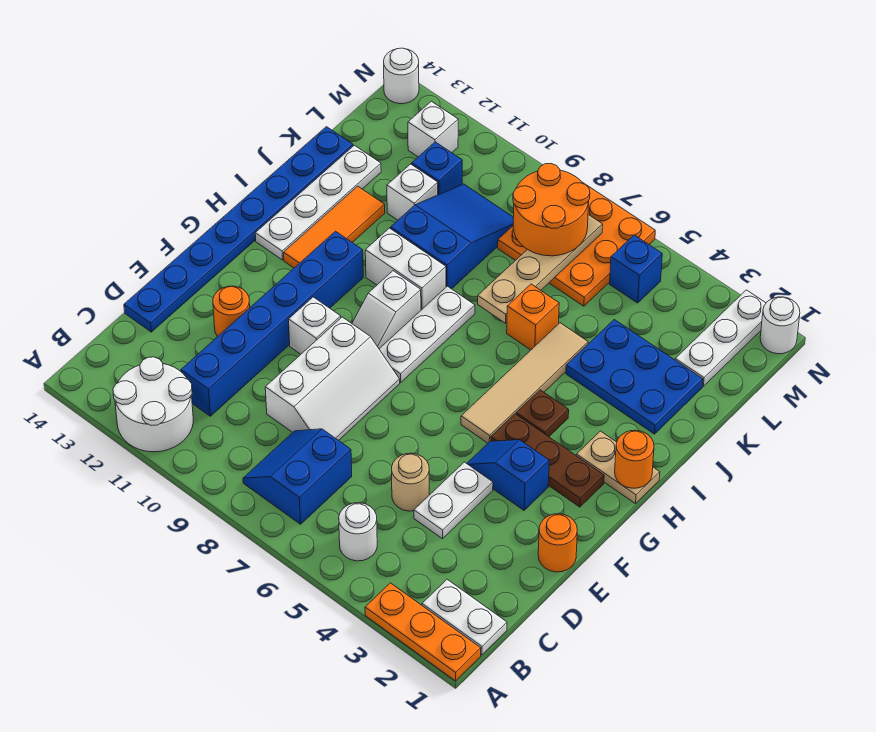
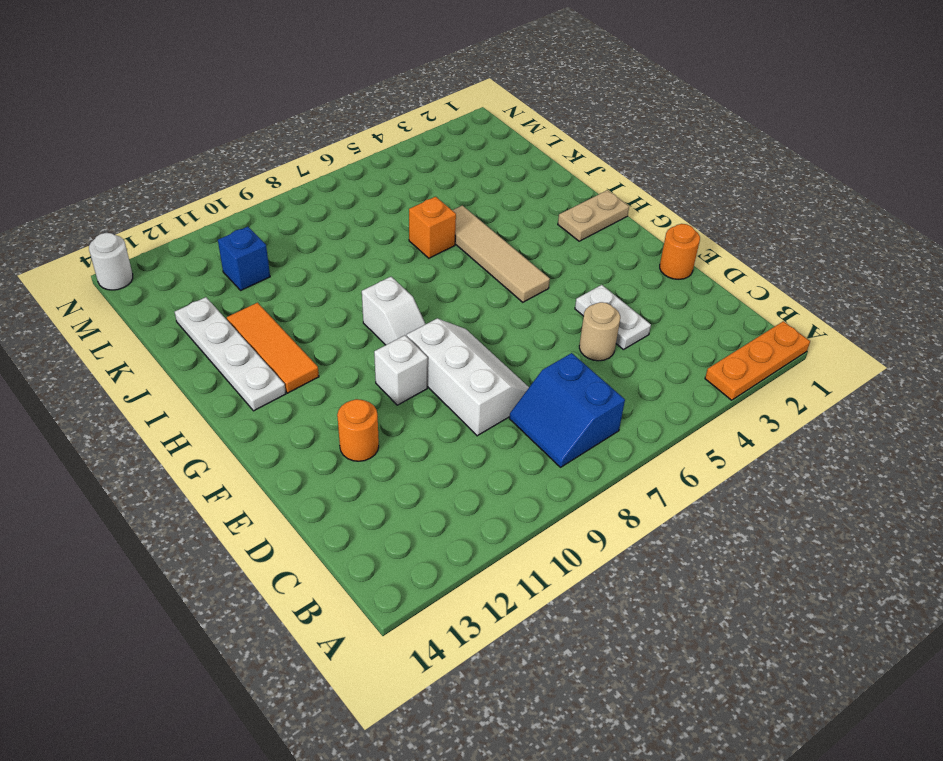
none -> white 2x2 round brick [113,357,193,452]
none -> white 1x2 plate [422,579,507,655]
none -> white 1x1 round brick [339,503,377,561]
none -> blue 1x6 brick [181,231,363,416]

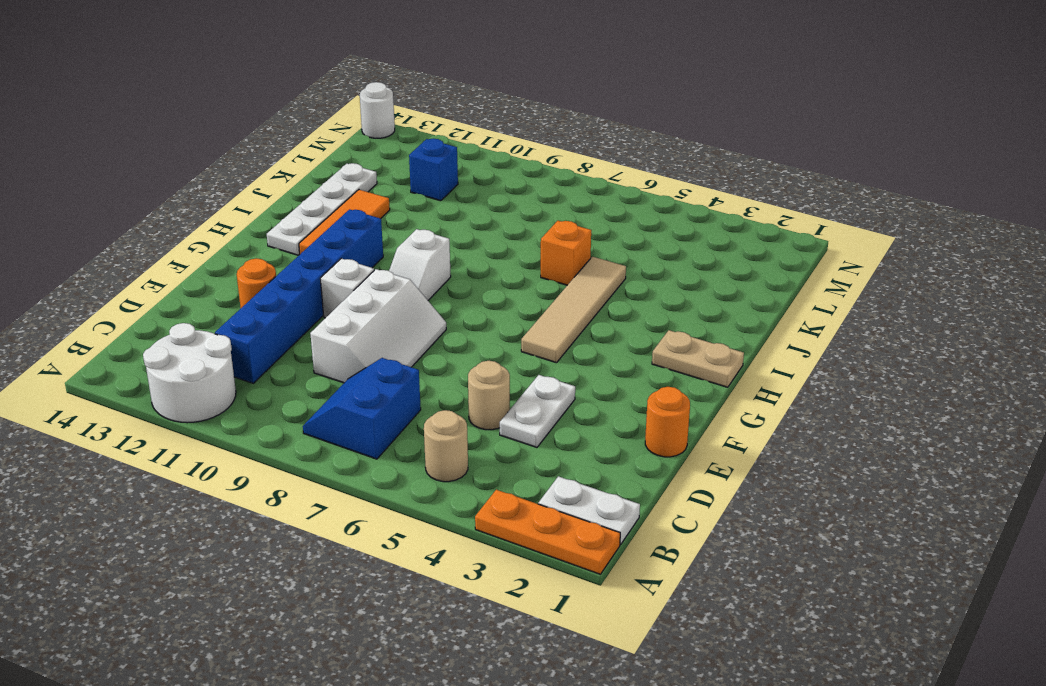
tan 1x1 round brick [424,410,468,482] -> white 1x1 round brick [339,503,377,561]
none -> blue 1x8 plate [124,127,353,332]
none -> blue 1x2 slope [467,440,549,510]
none -> brown 1x3 plate [491,414,604,507]
none -> white 1x3 plate [379,286,475,382]

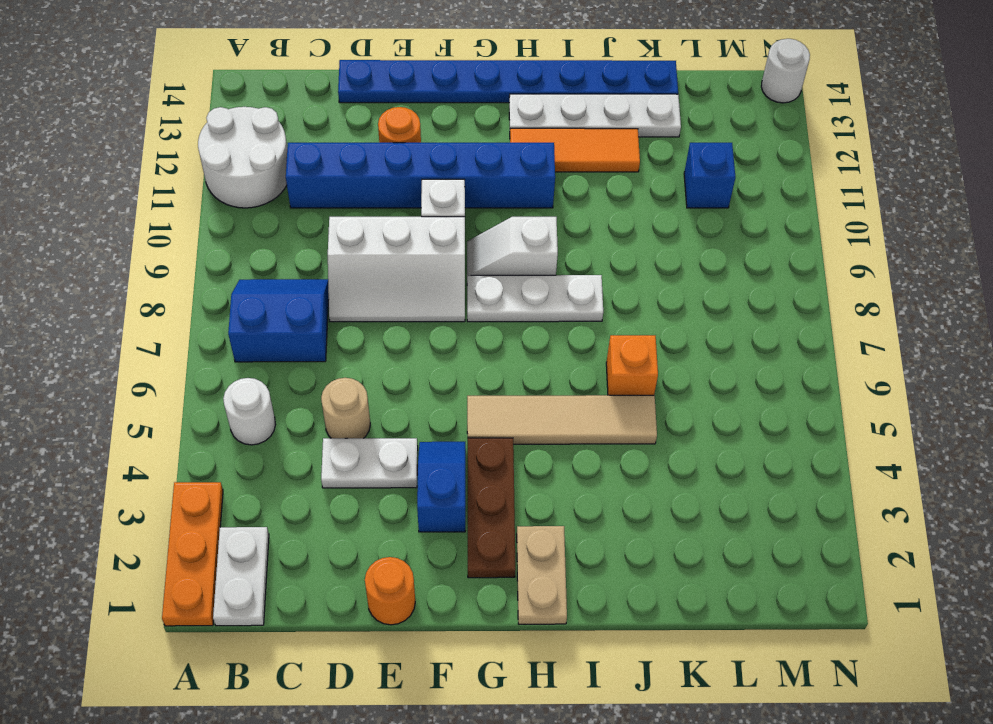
none -> brown 1x1 plate [516,390,569,437]
none -> white 1x2 brick [365,228,446,310]
none -> blue 2x3 plate [566,320,703,434]
none -> blue 2x3 slope [391,184,514,289]

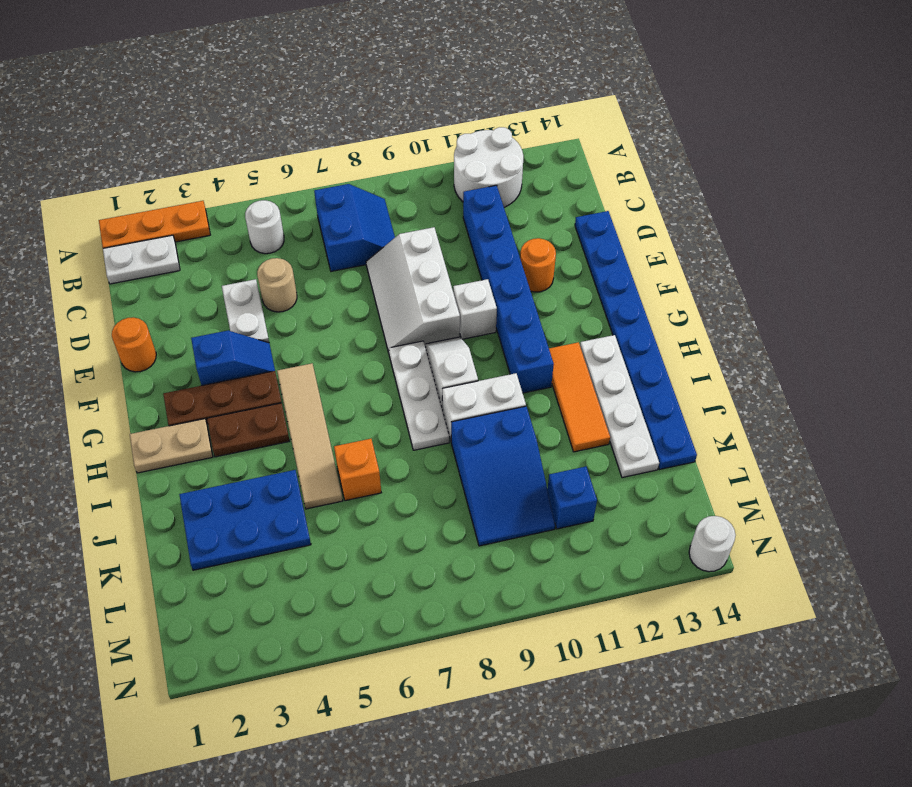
brown 1x2 plate [207,403,290,457] -> brown 1x1 plate [516,390,569,437]
none -> white 1x1 brick [387,164,438,220]
none -> white 1x3 plate [675,290,766,386]
none -> orange 3x3 plate [498,182,655,306]
none -> blue 1x1 brick [610,235,662,303]

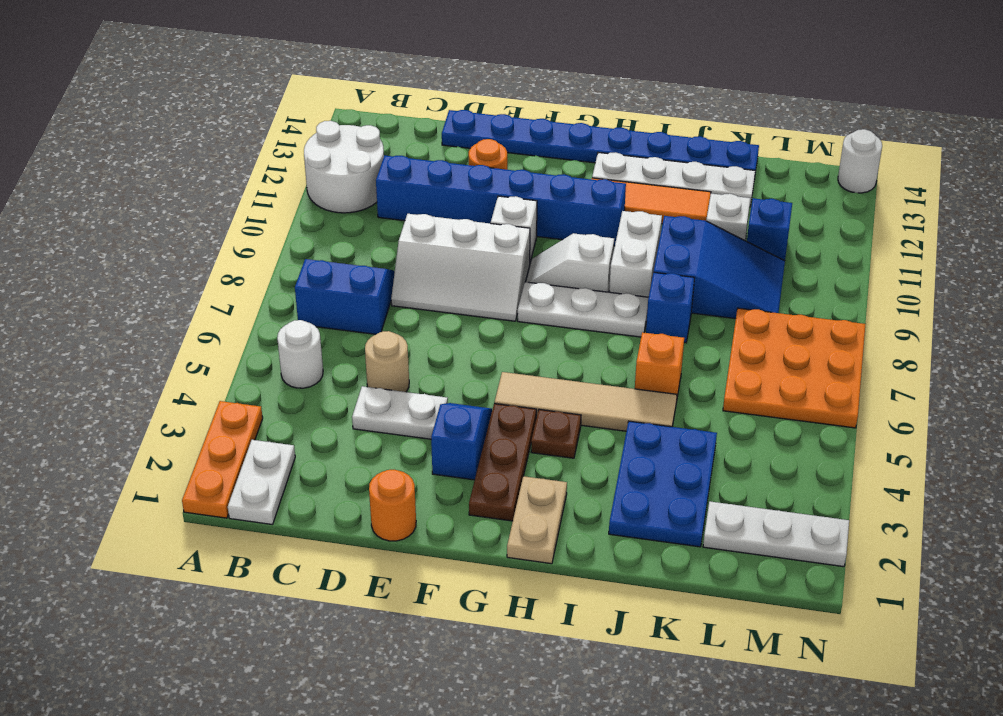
blue 1x1 brick [646,272,694,343] -> blue 1x1 brick moved to [610,235,662,303]
none -> white 1x1 brick [408,101,458,157]
none -> white 1x1 round brick [760,297,800,354]
none -> orange 1x1 round brick [615,430,654,488]
none -> tan 1x4 plate [478,215,603,323]

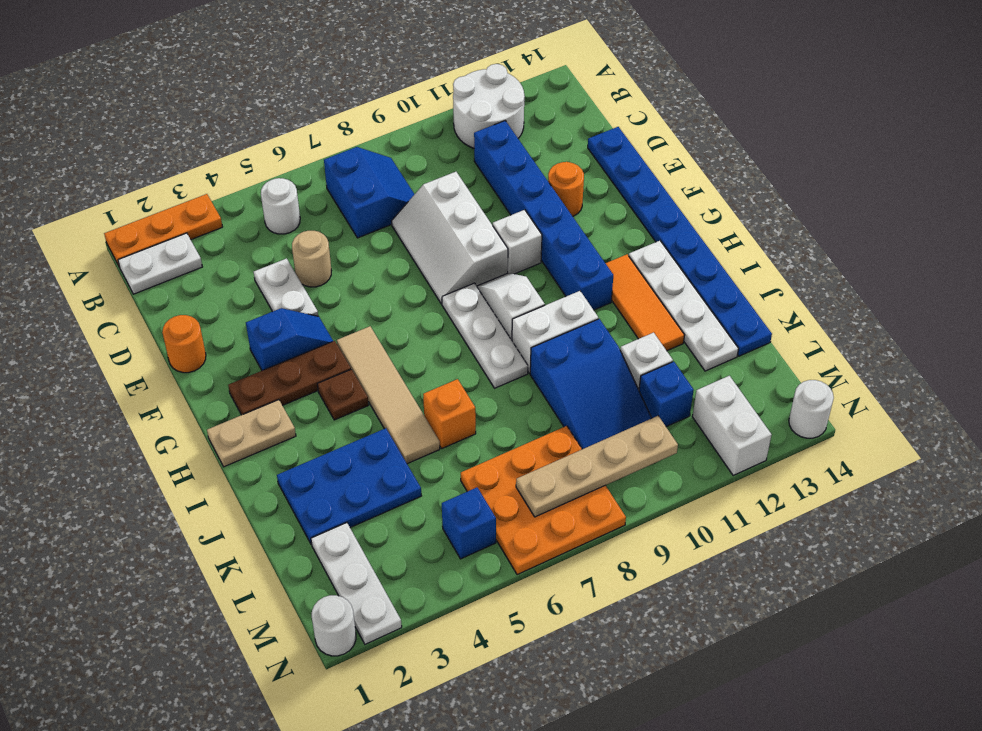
tan 1x4 plate [516,416,678,517] -> tan 1x4 plate turned to [478,215,603,323]
white 1x2 brick [692,376,772,475] -> white 1x1 brick [408,101,458,157]
none -> orange 1x1 round brick [615,430,654,488]
none -> orange 2x2 round brick [513,164,590,256]

